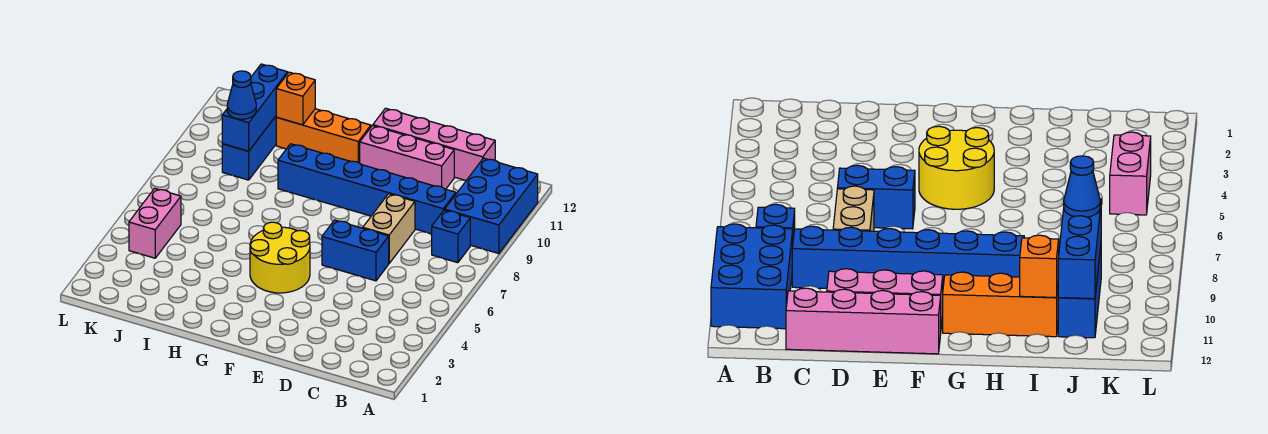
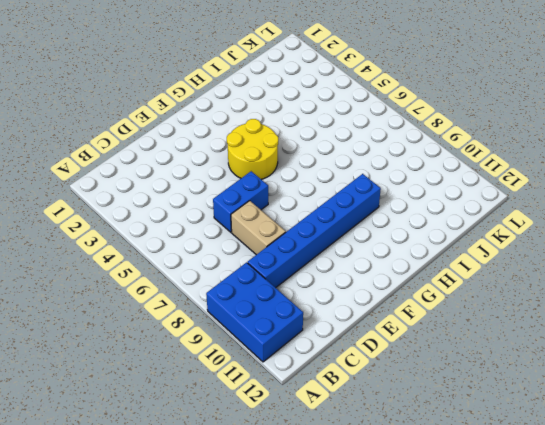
none -> blue 1x1 brick [432,210,470,263]
none -> pink 1x4 brick [373,108,495,181]
none -> pink 1x3 brick [360,126,454,189]

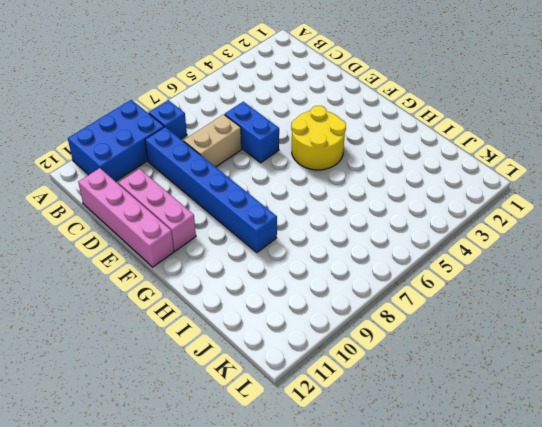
none -> orange 1x3 brick [276,109,371,163]
none -> blue 1x3 brick [222,116,276,180]
none -> pink 1x2 brick [129,188,181,258]

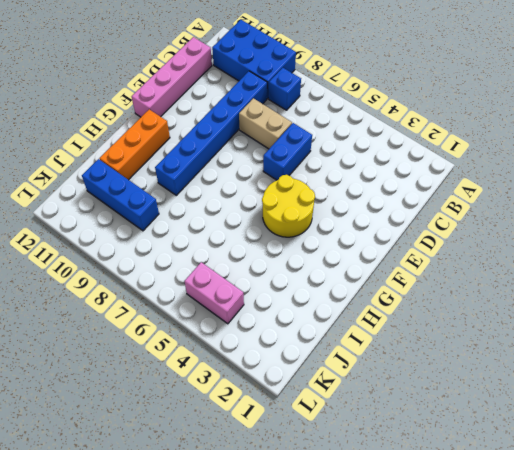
none -> pink 1x3 brick [360,126,454,189]
none -> orange 1x1 brick [276,72,315,125]
none -> blue 1x3 brick [222,64,288,151]

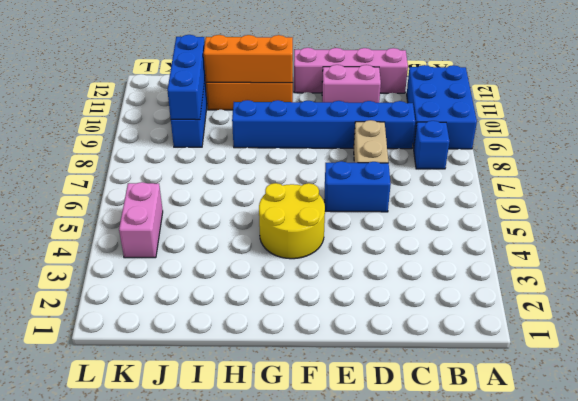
pink 1x2 brick [322,65,381,103] -> pink 1x3 brick [360,126,454,189]
orange 1x3 brick [204,35,293,83] -> orange 1x1 brick [276,72,315,125]
none -> blue 1x1 cone [227,71,256,119]

